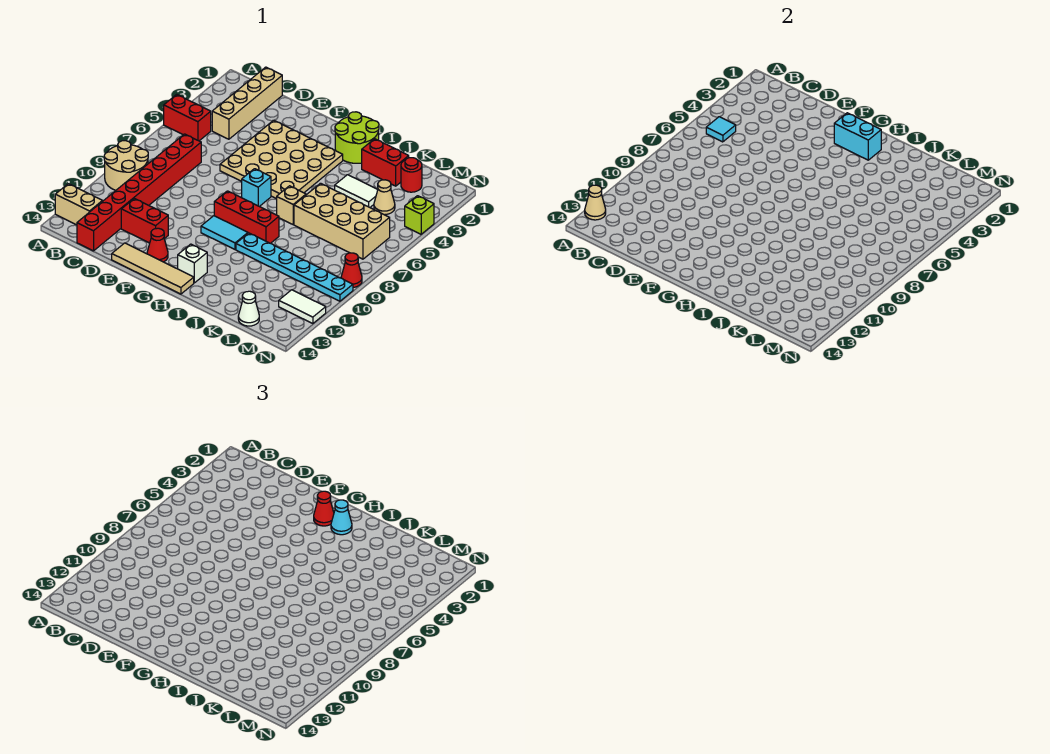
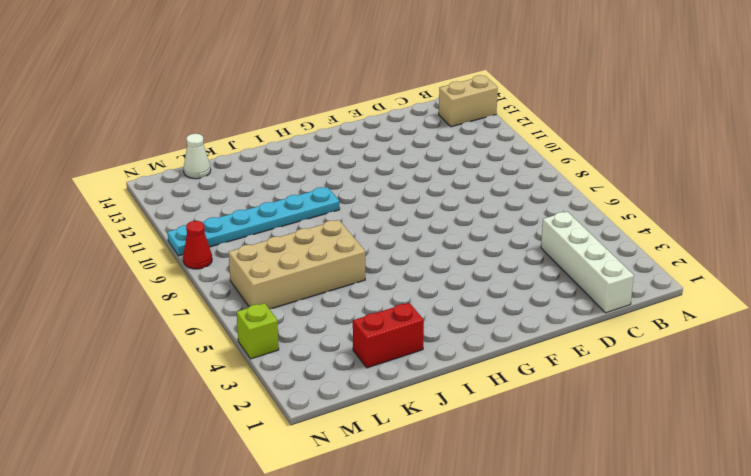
white 1x4 brick [541,212,634,313] -> tan 1x4 brick [212,67,282,139]
none -> red 1x2 brick [164,94,211,141]
none -> tan 2x2 round brick [104,141,148,191]
none -> red 1x8 brick [77,134,201,251]
none -> red 1x2 brick [121,198,168,243]

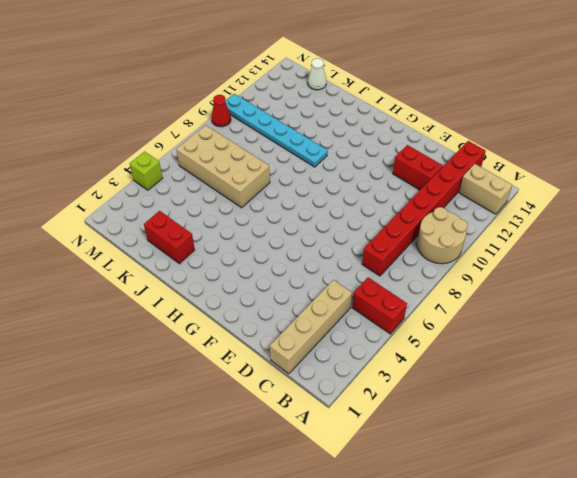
none -> tan 4x4 plate [220,120,343,199]
none -> tan 1x4 tile [112,243,194,294]
none -> red 1x1 cone [147,228,168,262]
none -> cyan 1x1 brick [242,169,271,206]

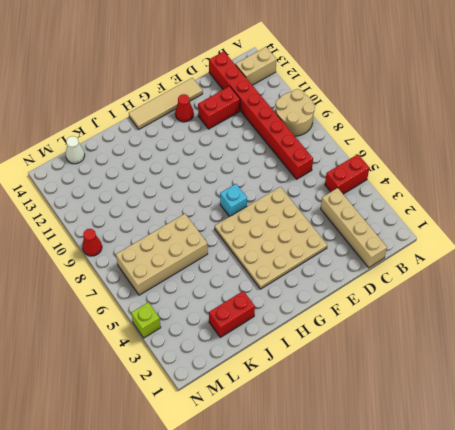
none -> red 1x3 brick [214,191,279,243]
none -> cyan 1x2 tile [201,216,248,249]
none -> lime 2x2 round brick [335,112,379,163]
none -> white 1x1 brick [178,244,207,283]

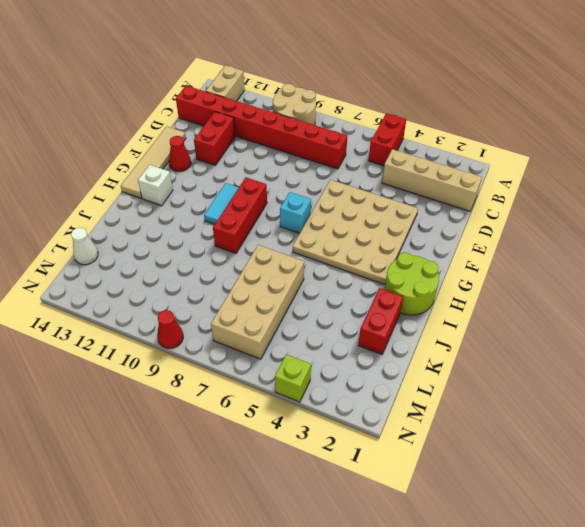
none -> tan 1x1 brick [277,186,306,224]
none -> cyan 1x6 plate [236,233,353,301]
none -> white 1x2 tile [335,175,378,207]
none -> red 1x1 round brick [401,158,422,192]

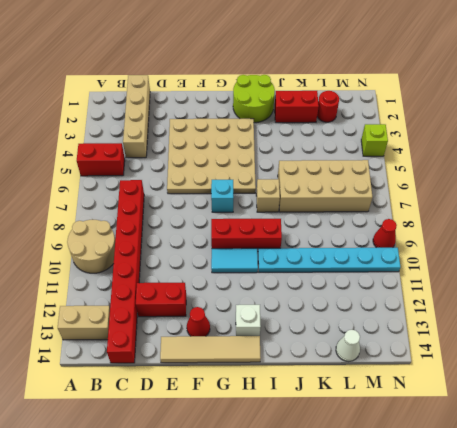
none -> white 1x2 tile [335,175,378,207]
none -> tan 1x1 cone [374,180,395,215]
none -> white 1x2 tile [279,290,326,324]
none -> tan 1x1 cone [585,185,606,220]

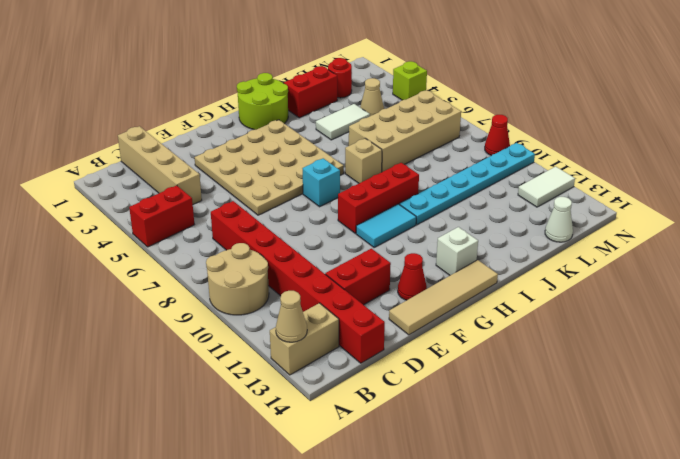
none -> cyan 1x1 tile [706,117,736,142]
none -> cyan 1x2 brick [834,113,881,160]
none -> red 1x1 cone [314,491,334,526]
none -> cyan 1x1 cone [331,500,352,535]

